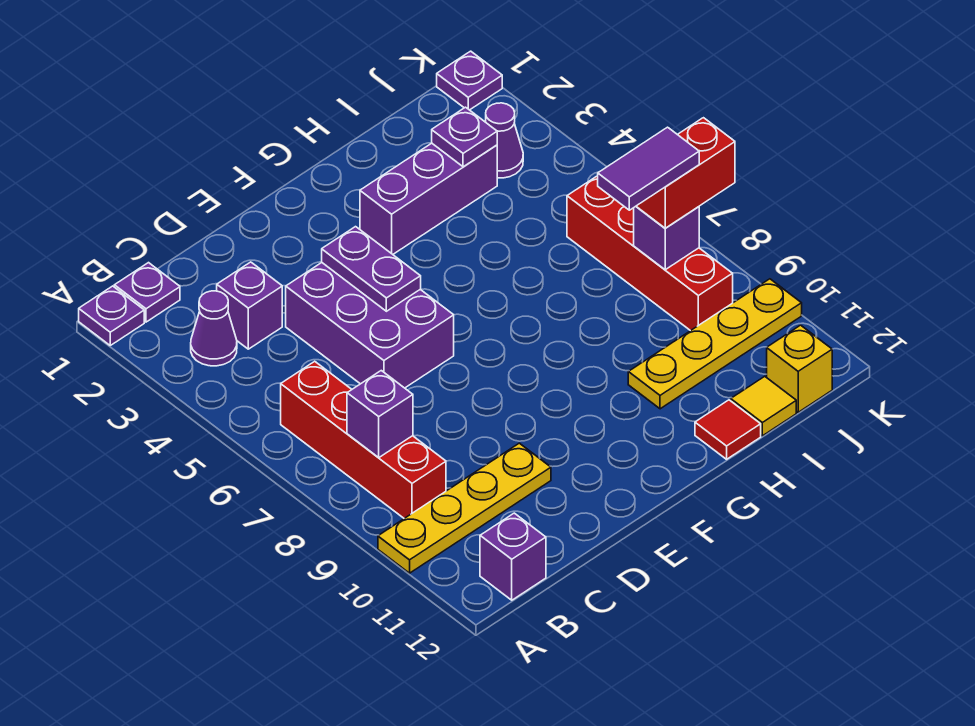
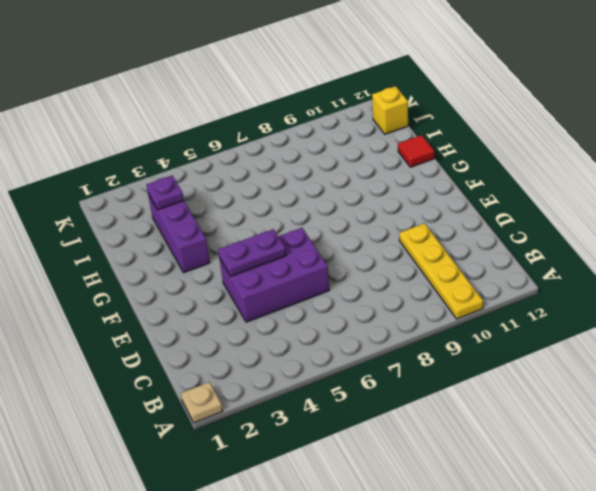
tan 1x1 plate [181,382,223,423] -> purple 1x1 plate [79,286,144,345]
none -> purple 1x1 plate [114,263,180,322]
none -> purple 1x1 cone [191,291,237,366]
none -> red 1x4 brick [281,361,446,518]

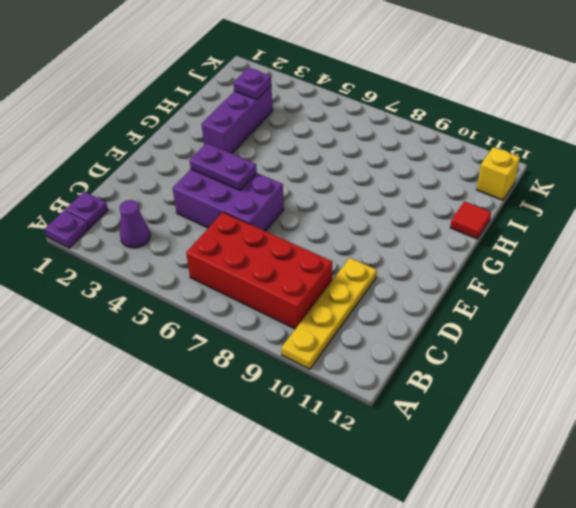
red 2x4 brick [186,212,332,329] -> red 1x4 brick [281,361,446,518]
none -> purple 1x1 brick [480,513,546,600]
none -> purple 1x1 brick [217,262,282,349]
none -> yellow 1x4 plate [628,279,802,409]

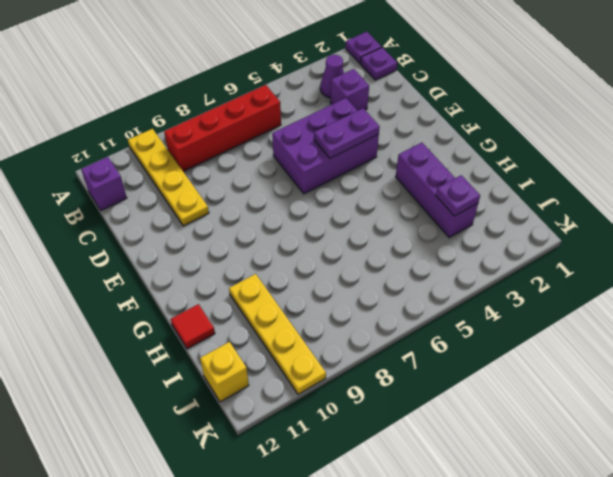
none -> yellow 1x1 tile [731,376,796,436]
none -> purple 1x1 cone [486,103,523,178]
none -> red 1x4 brick [567,176,733,331]

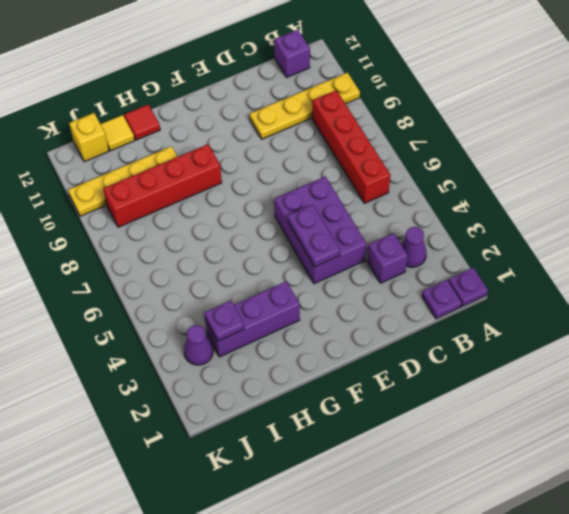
red 1x4 brick [103,144,222,227] -> red 1x4 brick turned to [567,176,733,331]
none -> purple 1x1 plate [437,51,502,110]
none -> purple 1x1 brick [347,371,413,458]
none -> purple 1x1 brick [634,206,699,270]

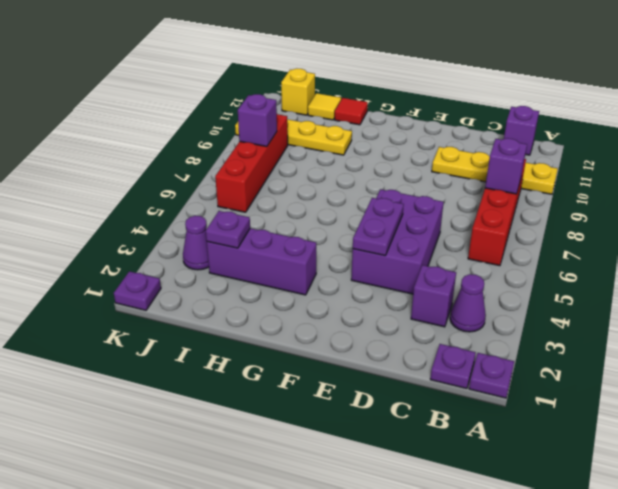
none -> red 1x2 brick [636,118,735,228]
none -> purple 1x2 tile [598,127,699,210]

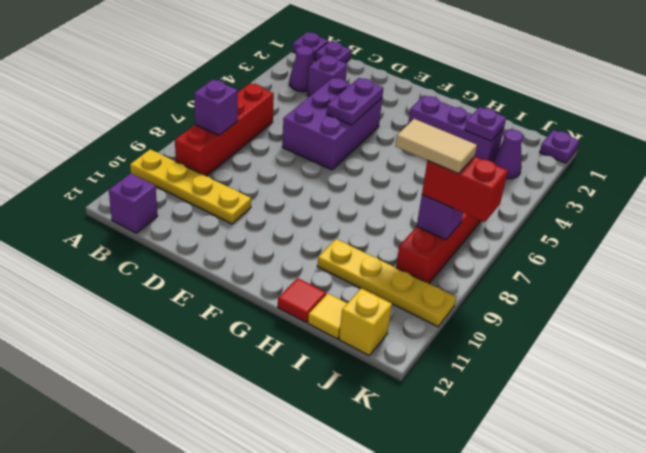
tan 1x2 tile [396,119,477,174] -> purple 1x2 tile [598,127,699,210]

